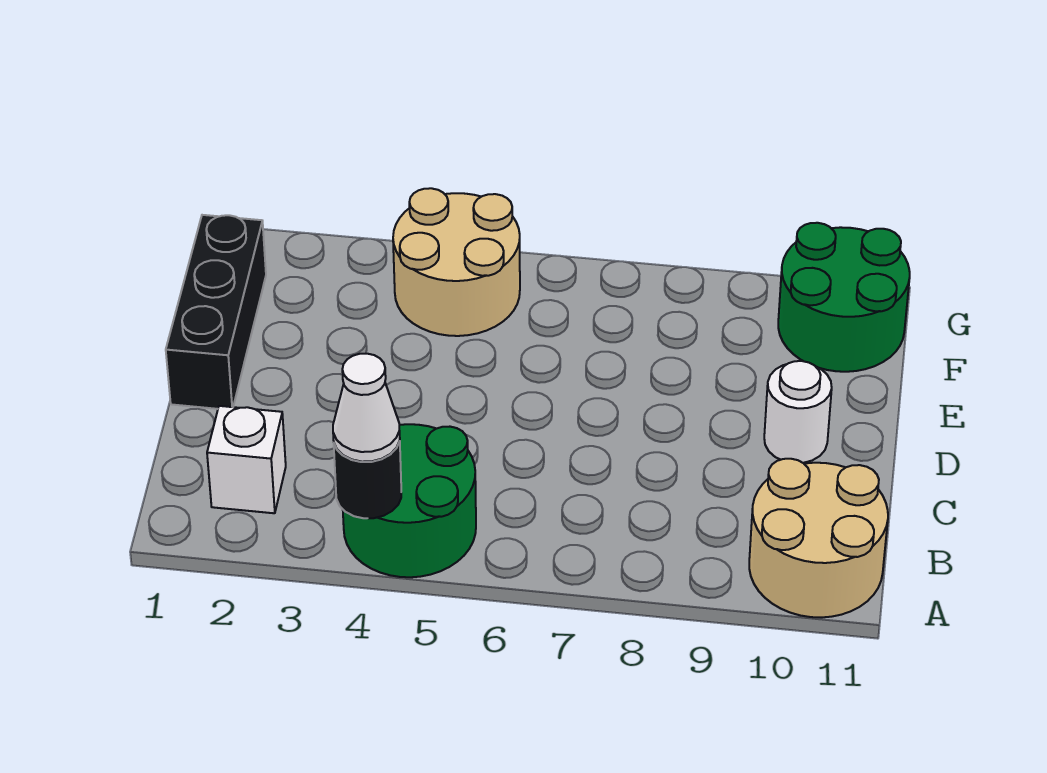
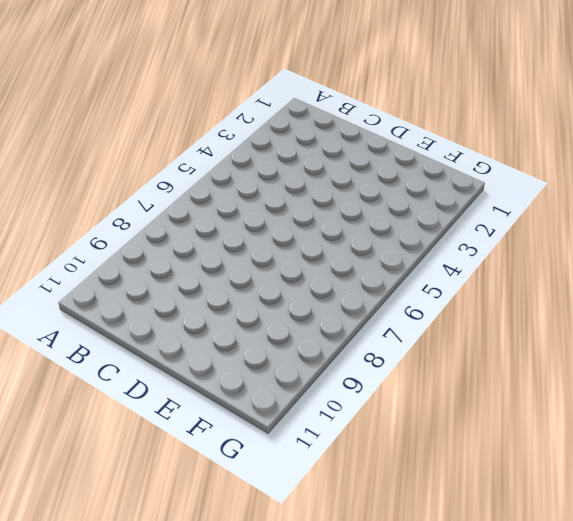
none -> green 2x2 round brick [343,424,476,577]
none -> tan 2x2 round brick [749,459,888,617]

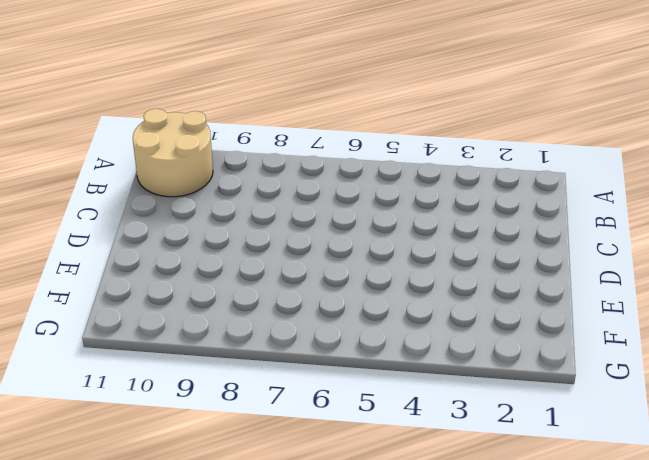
none -> green 2x2 round brick [343,424,476,577]
none -> white 1x1 brick [207,406,286,513]

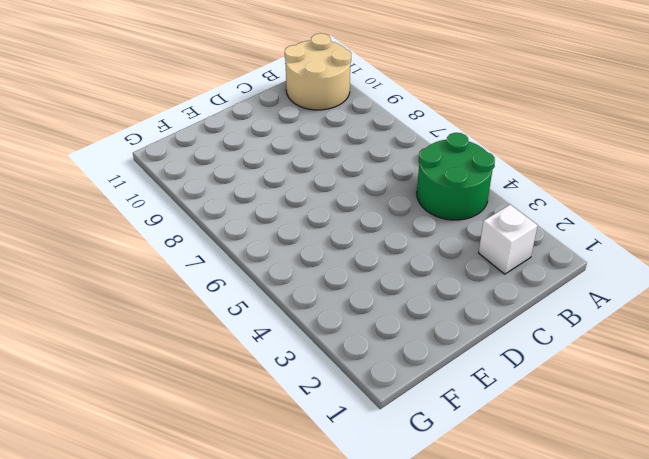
none -> black 1x3 brick [166,215,266,409]
none -> white 1x1 round brick [764,361,832,463]

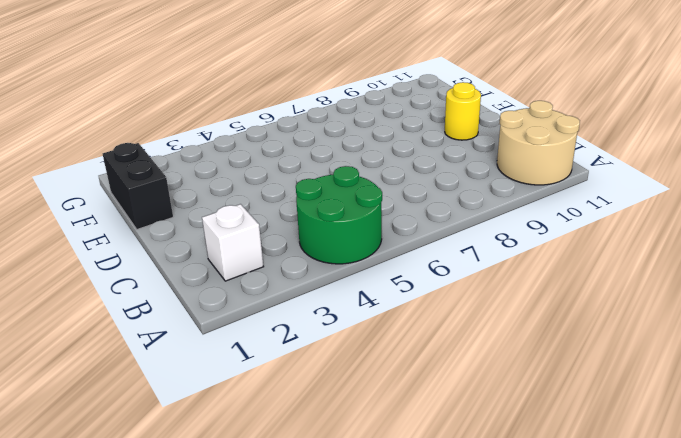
yellow 1x1 round brick [445,82,481,140] -> white 1x1 round brick [764,361,832,463]
black 1x2 brick [103,143,173,229] -> black 1x3 brick [166,215,266,409]
none -> tan 2x2 round brick [393,188,520,336]
none -> green 2x2 round brick [778,223,910,372]

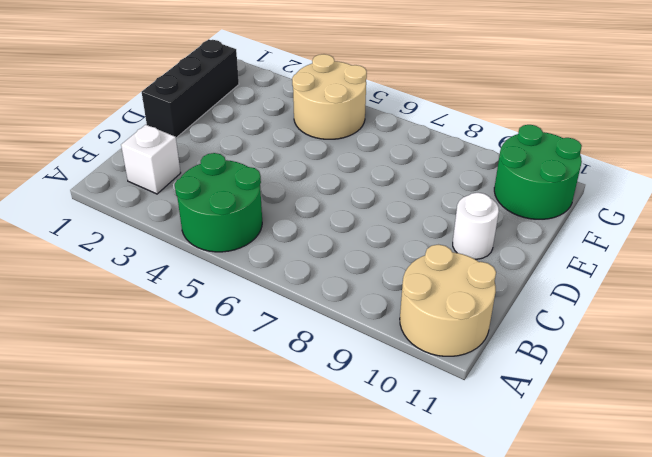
none -> black 1x1 round brick [334,441,401,518]
none -> white 1x1 cone [333,354,400,462]

